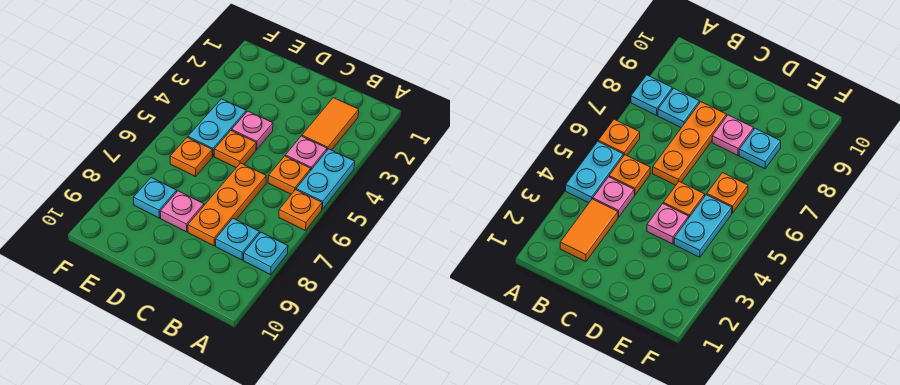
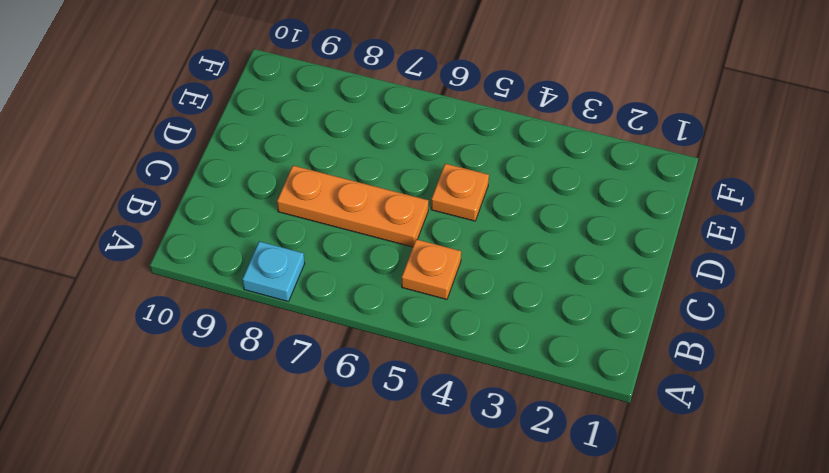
none -> cyan 1x2 plate [296,149,355,209]
none -> orange 1x1 plate [279,190,322,231]
none -> orange 1x2 tile [302,98,359,150]

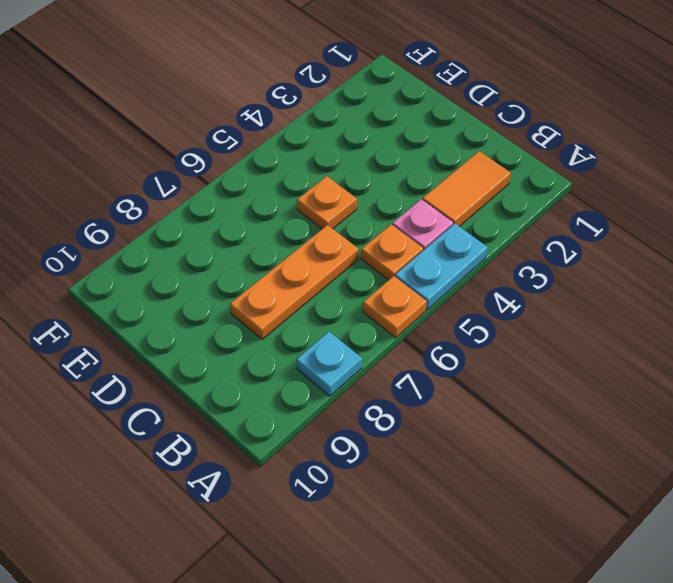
none -> cyan 1x1 plate [216,218,259,260]
none -> pink 1x1 plate [232,111,273,149]
none -> pink 1x1 plate [160,191,204,232]

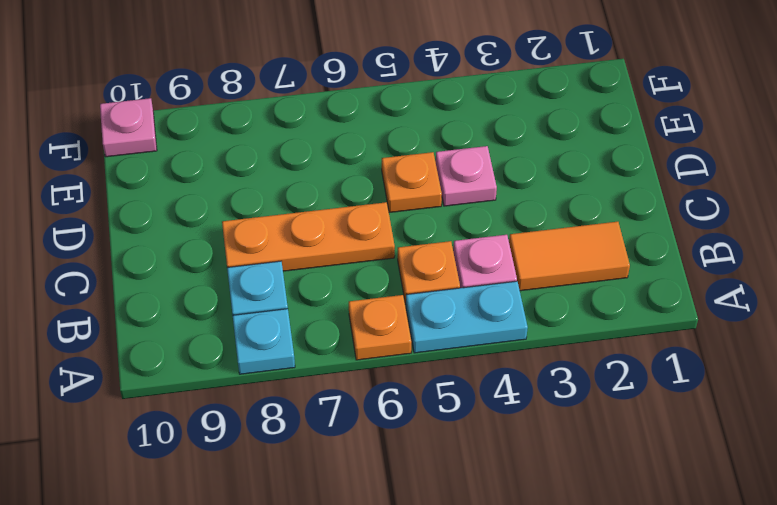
pink 1x1 plate [100,98,157,157] -> pink 1x1 plate moved to [160,191,204,232]
none -> cyan 1x2 plate [188,99,246,156]
none -> orange 1x1 plate [170,137,212,177]
none -> cyan 1x1 plate [133,178,177,218]

